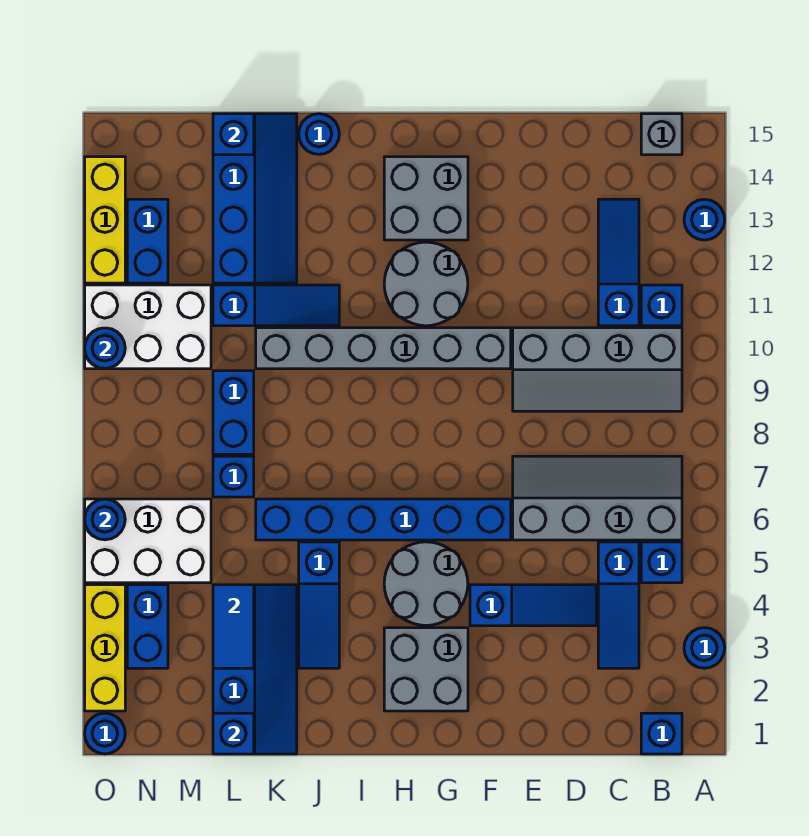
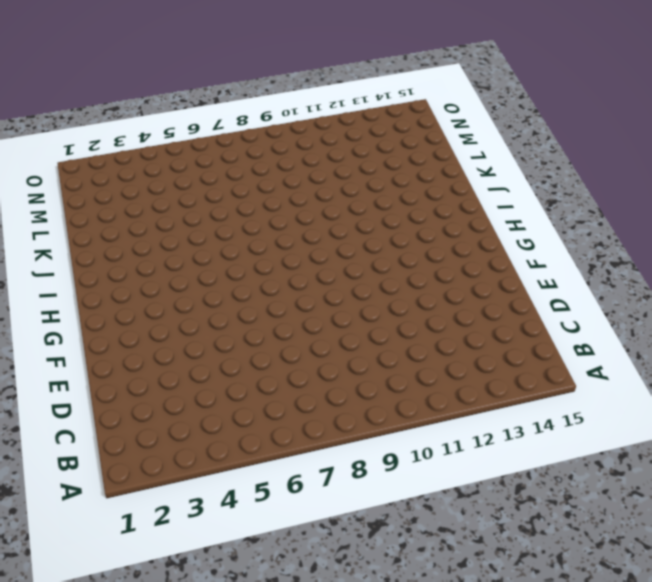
none -> blue 1x1 round brick [684,628,725,668]
none -> blue 1x1 round brick [684,199,725,240]
none -> blue 1x1 brick [641,713,682,754]
none -> blue 1x1 brick [641,542,682,583]

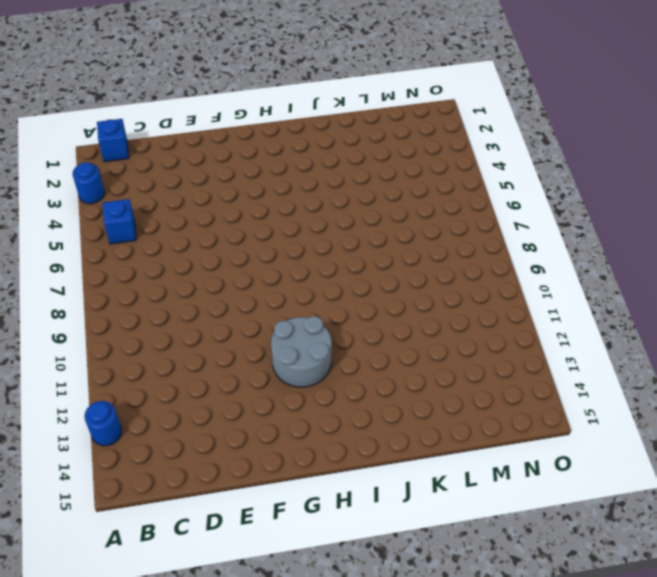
none -> grey 2x4 slope [513,456,682,540]
none -> grey 2x4 slope [513,328,682,411]
none -> blue 1x1 brick [641,285,682,326]
none -> grey 1x1 brick [641,114,682,155]

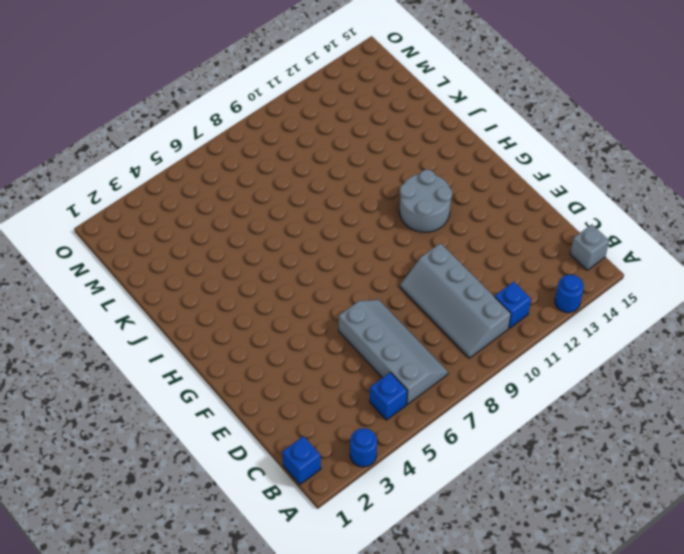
none -> blue 1x3 slope [598,542,639,668]
none -> blue 1x3 slope [598,199,639,326]
none -> blue 1x3 slope [470,585,596,626]
none -> blue 1x6 brick [256,499,511,540]

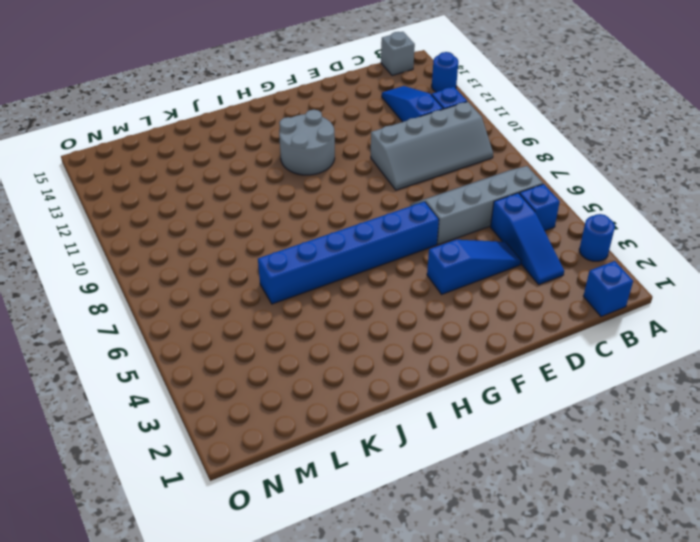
none -> grey 1x6 brick [256,328,511,369]
none -> grey 2x2 brick [384,628,468,711]
none -> grey 2x2 round brick [384,542,468,625]
none -> grey 2x2 brick [384,157,468,240]

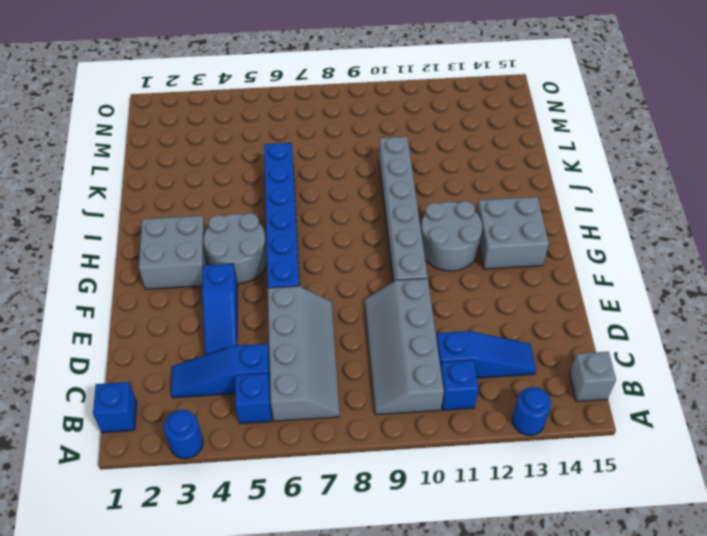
none -> blue 1x3 slope [299,542,339,668]
none -> blue 1x3 slope [213,285,339,326]
none -> blue 1x1 round brick [299,114,339,154]
none -> blue 2x4 slope [213,585,297,754]

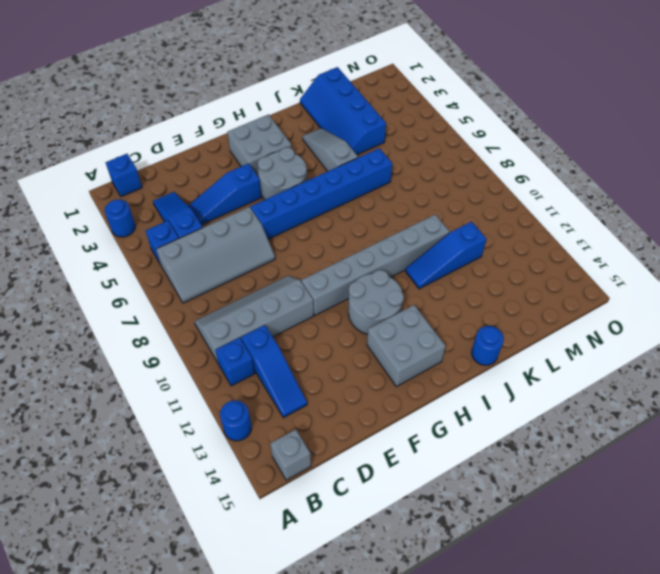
grey 1x3 slope [303,128,358,171] -> blue 1x3 slope [299,542,339,668]
none -> blue 2x4 slope [213,114,297,283]
none -> blue 1x1 brick [213,456,254,497]
none -> blue 1x2 brick [213,371,254,454]
none -> white 2x3 brick [85,499,211,583]

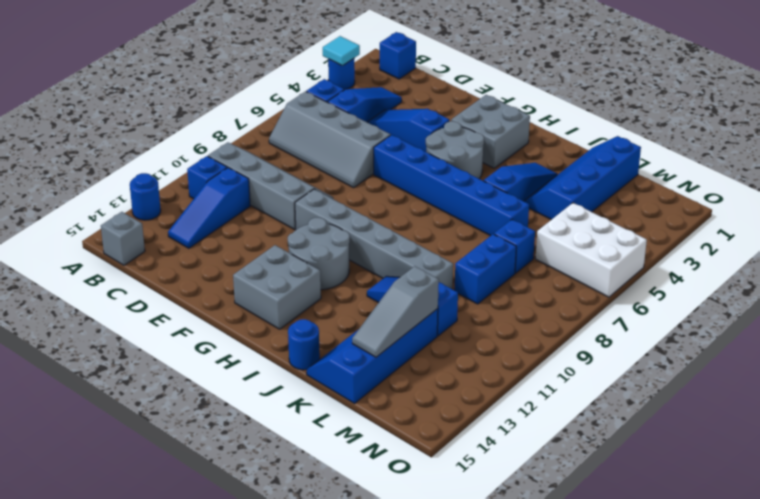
cyan 1x1 tile [323,36,360,66] -> none
grey 1x3 slope [352,266,439,357] -> none
none -> white 2x3 brick [85,285,211,369]
none -> blue 1x2 brick [127,585,168,668]
none -> blue 1x2 brick [127,199,168,283]
none -> blue 1x1 round brick [85,713,125,754]

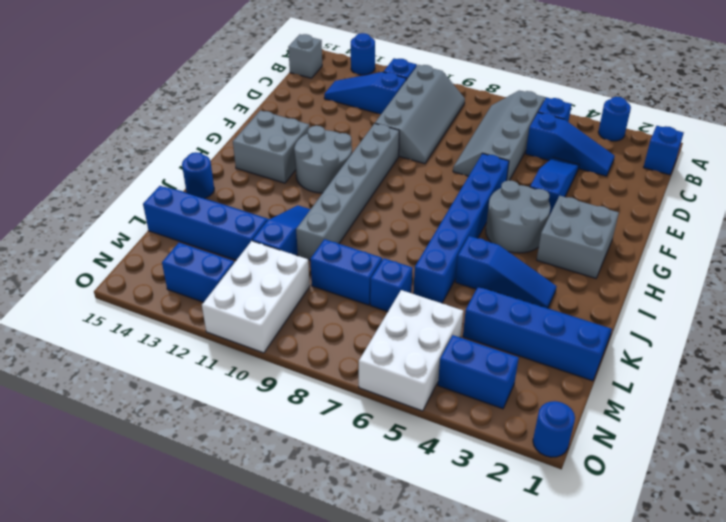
none -> yellow 1x3 brick [85,585,125,711]
none -> yellow 1x3 brick [85,157,125,283]
none -> blue 1x1 brick [213,713,254,754]
none -> blue 1x2 tile [213,585,254,668]

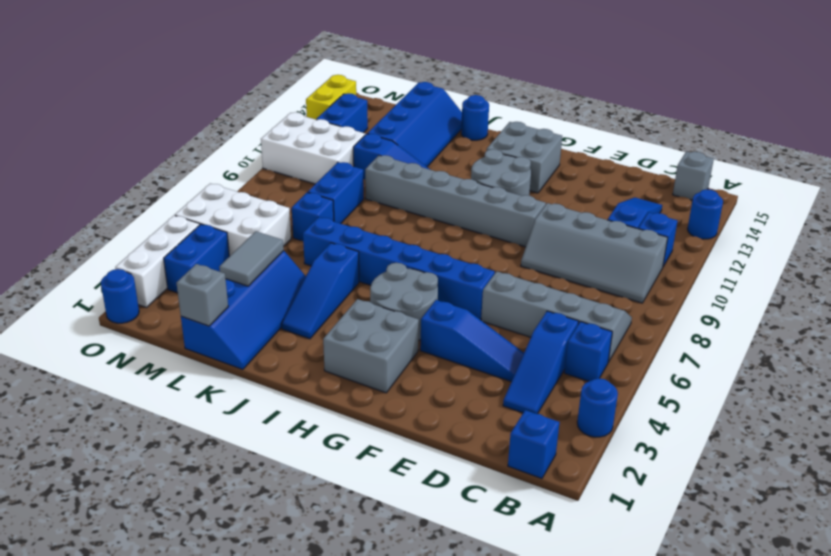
grey 1x1 brick [177,264,228,326] -> blue 1x1 brick [213,713,254,754]
grey 1x2 tile [219,231,284,286] -> blue 1x2 tile [213,585,254,668]
white 1x3 brick [115,215,200,307] -> yellow 1x3 brick [85,585,125,711]
yellow 1x2 brick [306,75,356,119] -> yellow 1x3 brick [85,157,125,283]
none -> blue 1x1 brick [213,114,254,155]
none -> blue 1x1 round brick [85,499,125,540]
none -> blue 1x1 round brick [85,328,125,369]

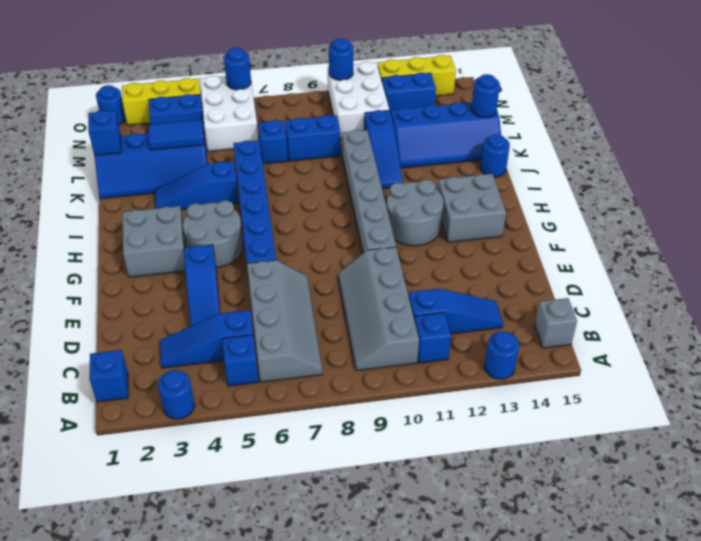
blue 1x1 round brick [471,74,500,117] -> blue 1x1 brick [213,114,254,155]

